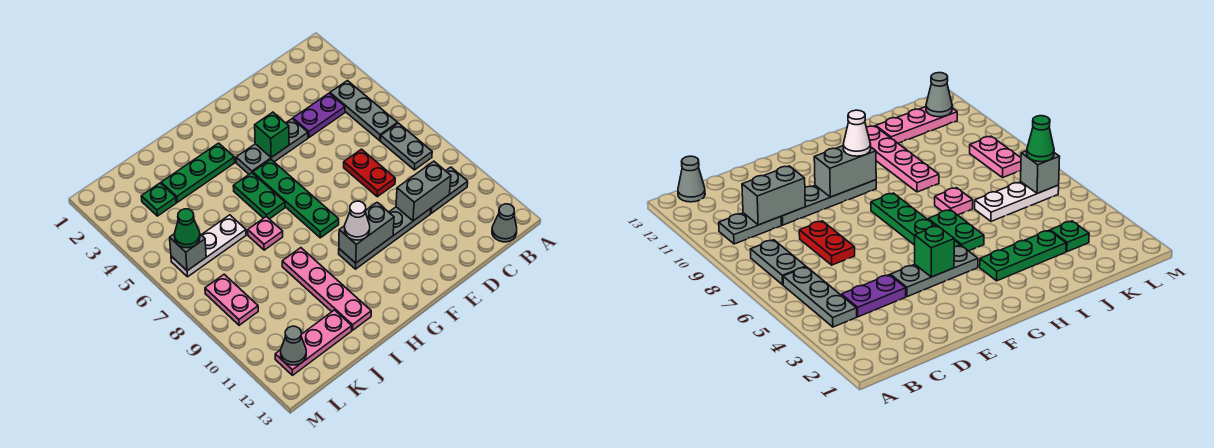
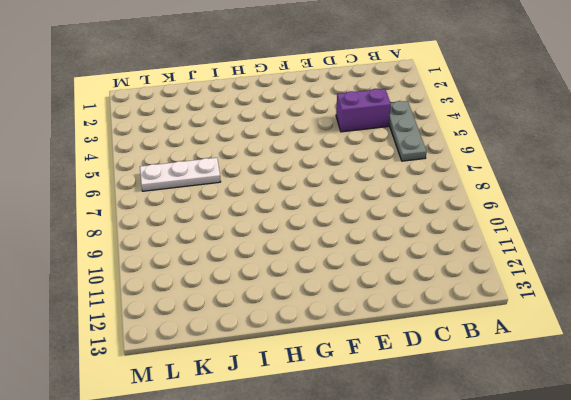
purple 1x2 brick [336,89,391,132] -> purple 1x2 plate [293,93,345,138]
none -> grey 1x2 plate [381,123,432,170]
none -> grey 1x2 plate [431,167,468,213]
none -> grey 1x1 cone [492,204,517,242]

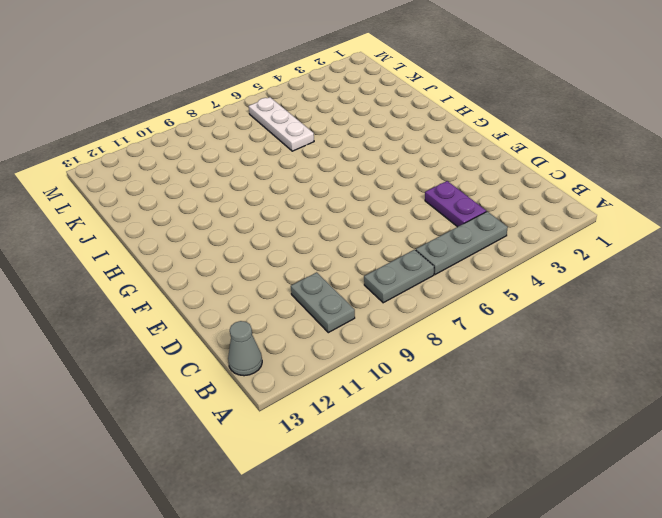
none -> red 1x2 plate [344,149,395,197]
none -> grey 1x4 plate [339,207,431,269]
none -> grey 1x3 plate [236,119,308,174]

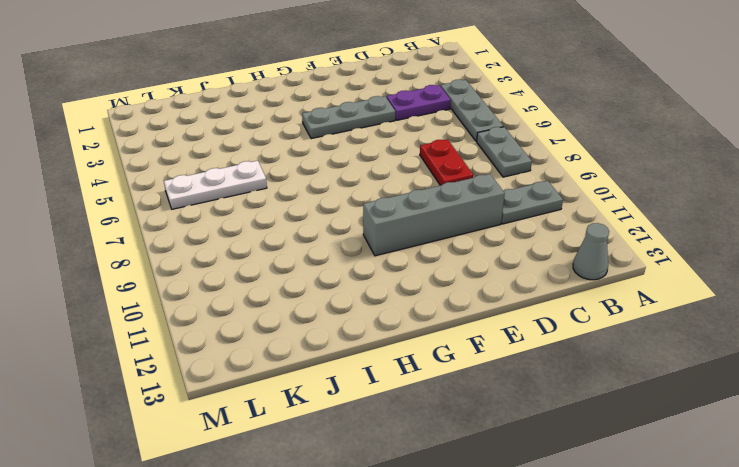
grey 1x4 brick [363,174,505,256] -> grey 1x4 plate [339,207,431,269]
none -> green 1x4 plate [253,160,339,238]
none -> green 1x3 plate [161,143,235,202]
none -> green 1x2 plate [233,173,285,219]

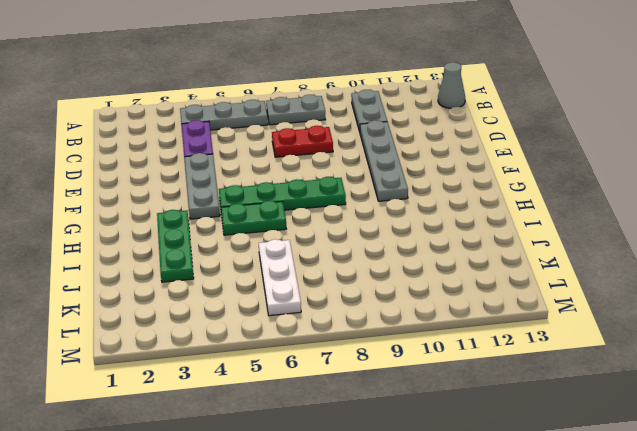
none -> pink 1x1 plate [248,217,283,250]
none -> pink 1x4 plate [282,248,371,330]
none -> pink 1x3 plate [275,310,352,375]

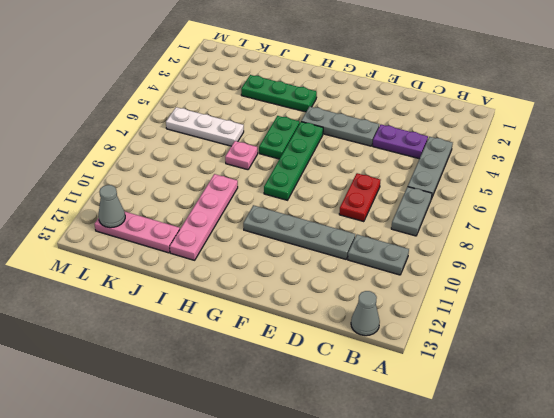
none -> green 1x1 plate [141,183,176,216]
none -> pink 1x2 plate [205,274,258,325]
none -> grey 1x2 brick [396,161,451,221]

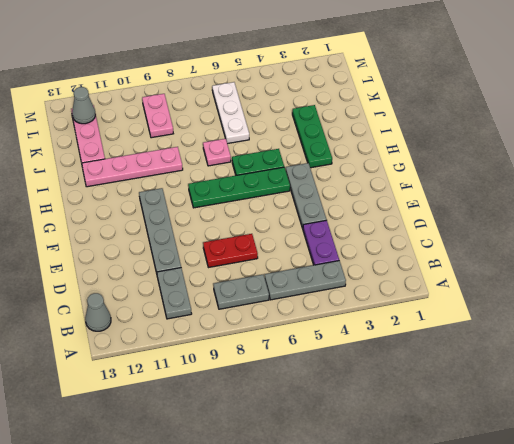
pink 1x2 plate [142,94,173,138] -> pink 1x2 plate turned to [205,274,258,325]
none -> green 1x1 plate [141,183,176,216]
none -> grey 1x2 brick [396,161,451,221]
none -> green 1x1 brick [255,112,289,158]

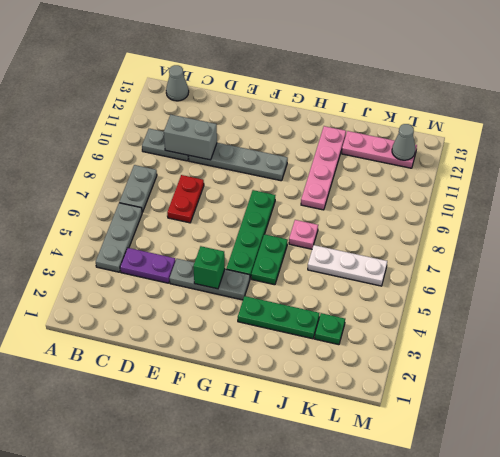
none -> pink 1x2 plate [205,274,258,325]
none -> grey 1x2 brick [339,203,394,263]
none -> grey 1x1 brick [170,234,206,271]

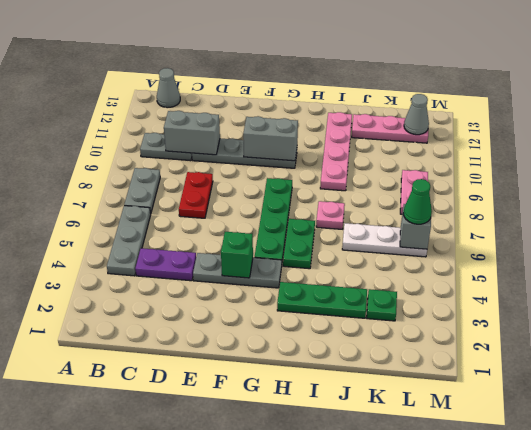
none -> white 1x1 cone [345,201,370,240]

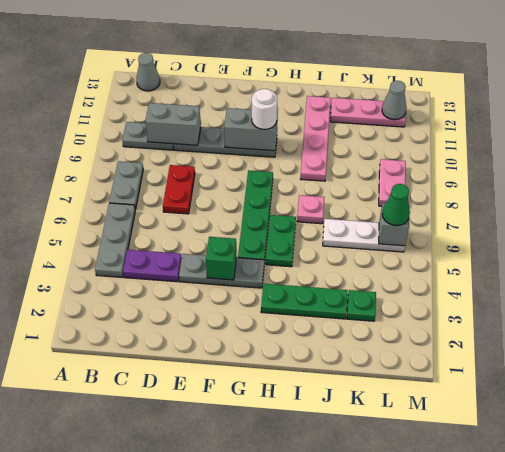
white 1x1 round brick [252,89,277,129] -> white 1x1 cone [345,201,370,240]

